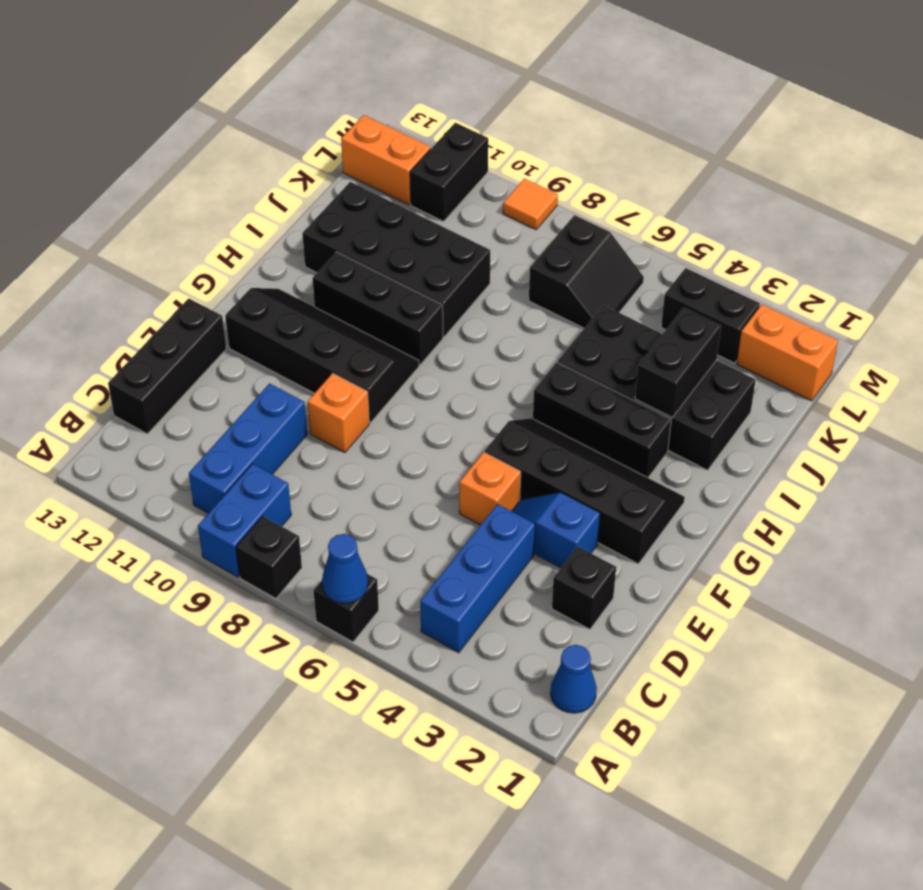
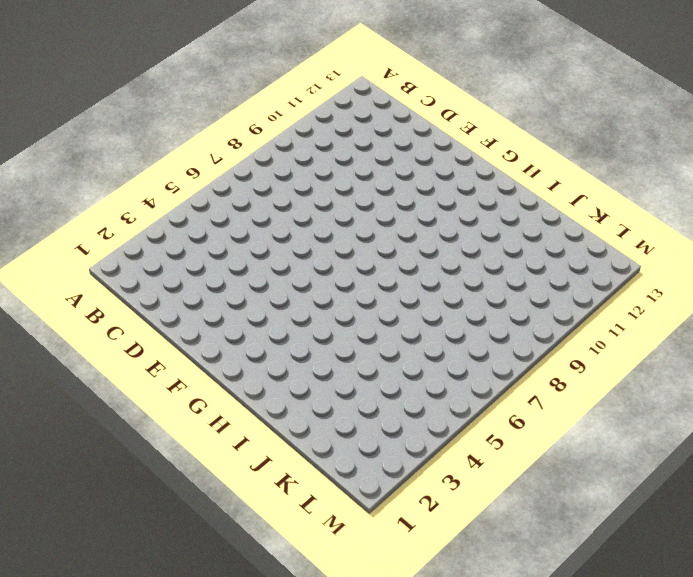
none -> black 1x1 brick [313,574,379,642]
none -> black 1x1 brick [236,516,302,598]
none -> blue 1x2 brick [198,464,291,577]

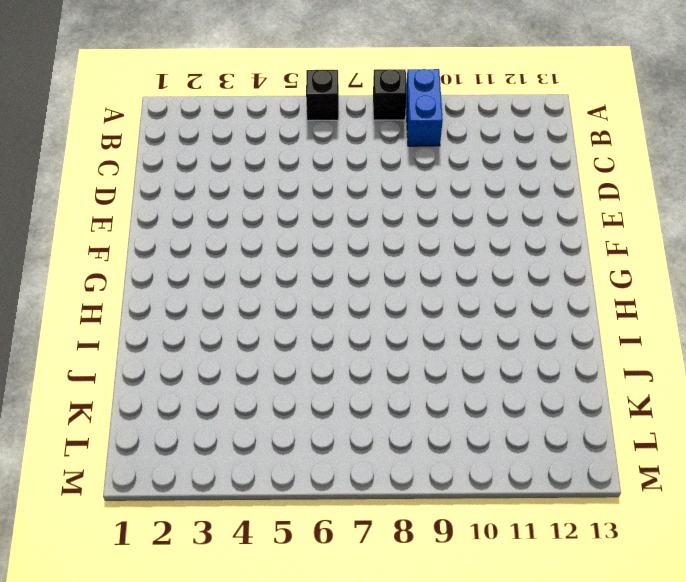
none -> blue 1x1 cone [550,645,597,713]
none -> blue 1x3 brick [420,504,535,653]
none -> blue 1x3 brick [189,383,307,513]

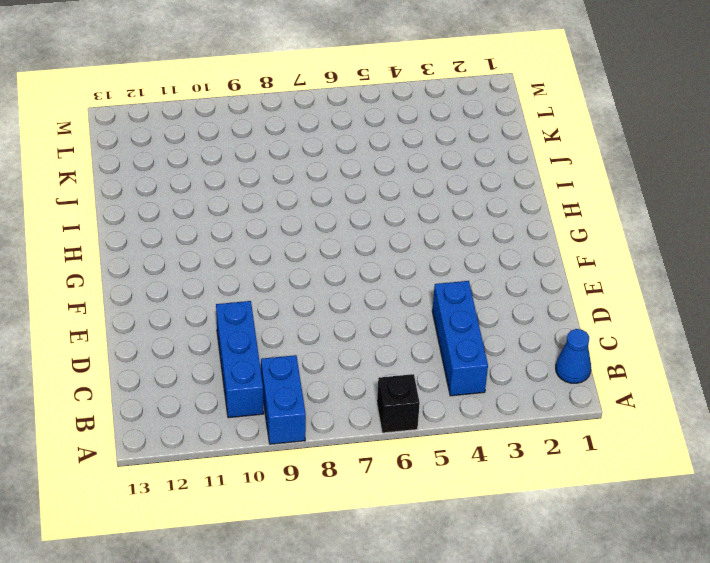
none -> black 1x1 brick [236,516,302,598]
none -> black 1x3 brick [108,298,226,434]
none -> black 1x1 brick [552,546,616,629]

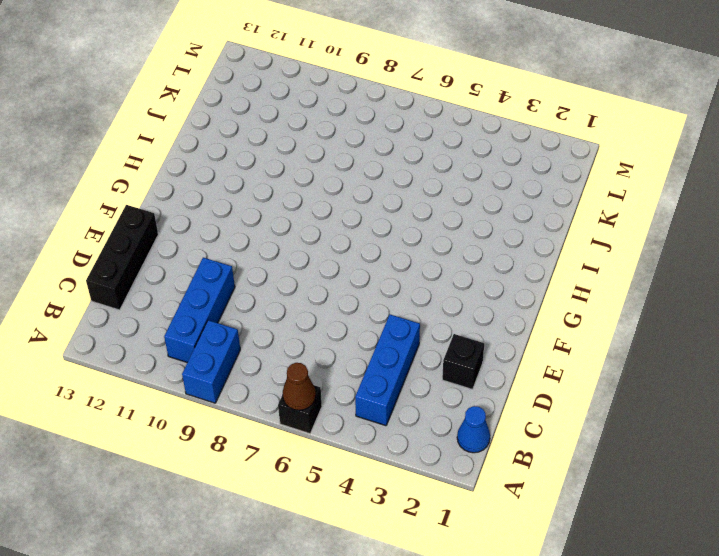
brown 1x1 cone [283,363,316,410] -> blue 1x1 cone [322,534,368,604]
none -> black 1x1 brick [236,516,302,598]
none -> blue 1x2 slope [512,493,600,568]
none -> orange 1x1 brick [459,452,521,525]

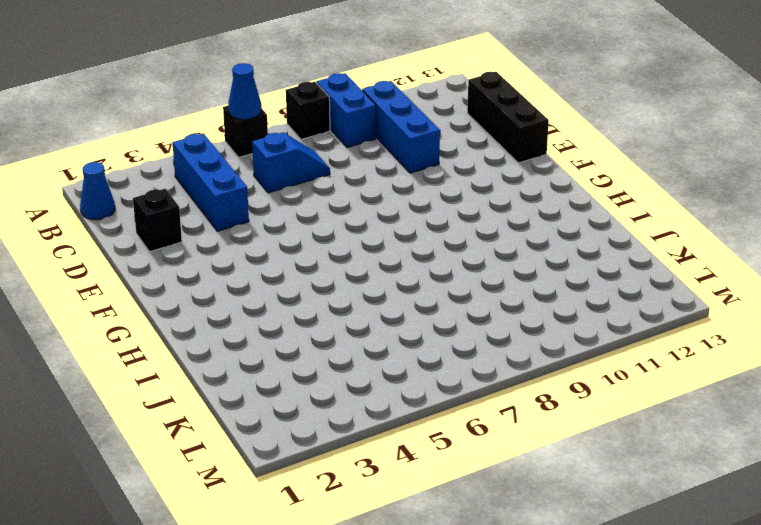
blue 1x2 slope [252,132,330,193] -> blue 1x2 slope moved to [512,493,600,568]
none -> orange 1x1 brick [459,452,521,525]
none -> orange 1x1 brick [308,373,369,452]
none -> black 2x4 slope [485,418,685,564]

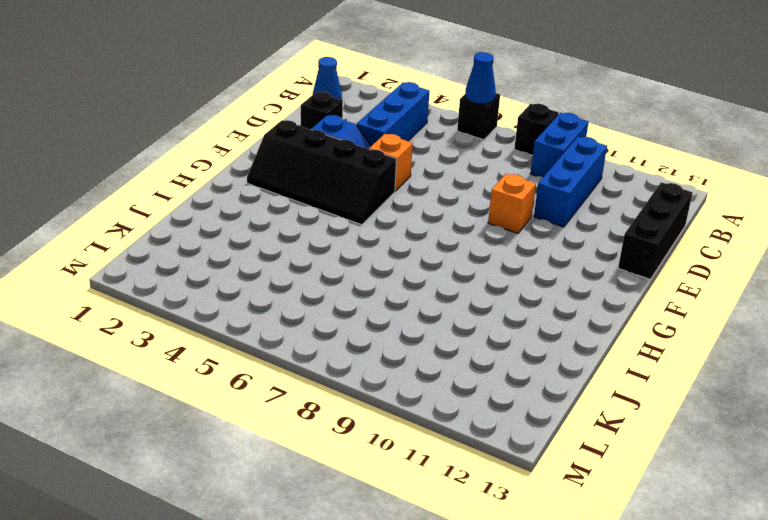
none -> black 2x4 slope [225,288,419,423]
none -> black 1x3 brick [533,362,671,478]
none -> black 1x3 brick [313,252,443,365]

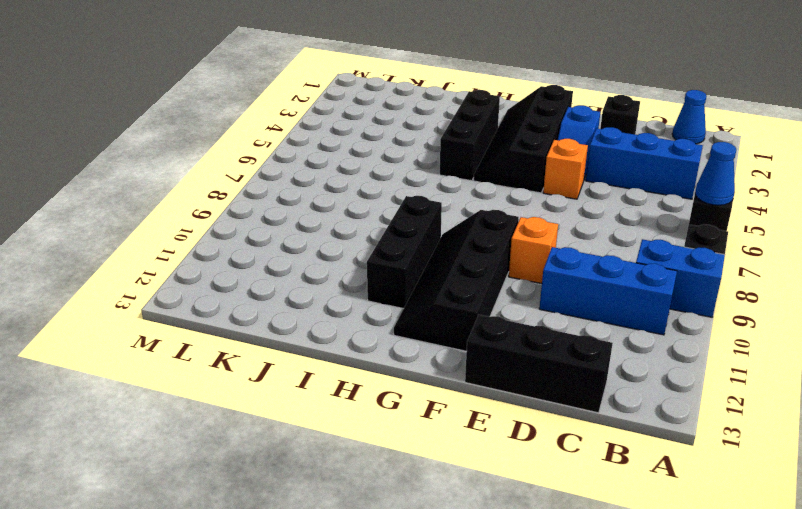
none -> black 2x4 brick [558,305,756,470]
none -> black 2x4 brick [302,182,490,337]
none -> black 2x2 slope [529,215,644,328]

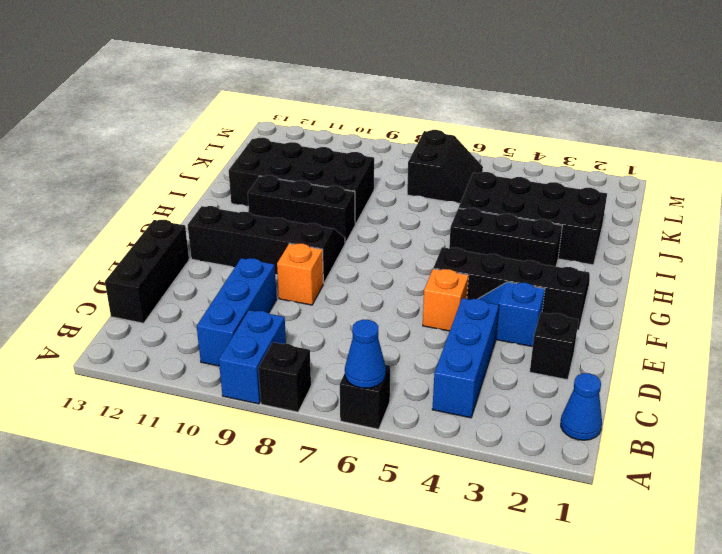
none -> orange 1x2 brick [737,304,838,401]
none -> black 1x2 brick [661,268,760,363]
none -> black 1x2 brick [410,123,488,221]

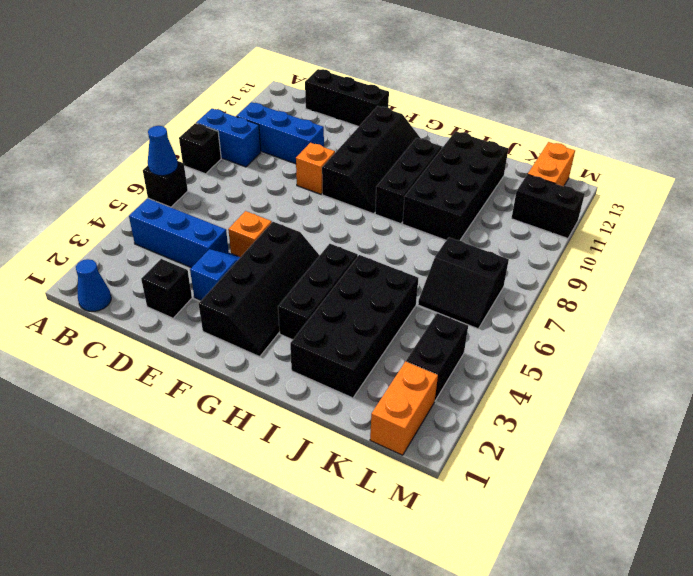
none -> orange 1x1 tile [503,179,558,229]
none -> black 1x2 brick [635,308,721,417]

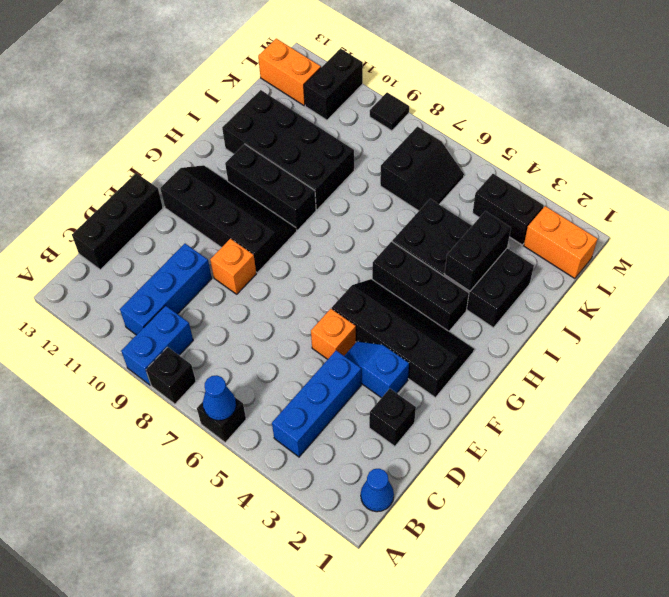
black 1x1 tile [370,92,409,131] -> orange 1x1 tile [503,179,558,229]

